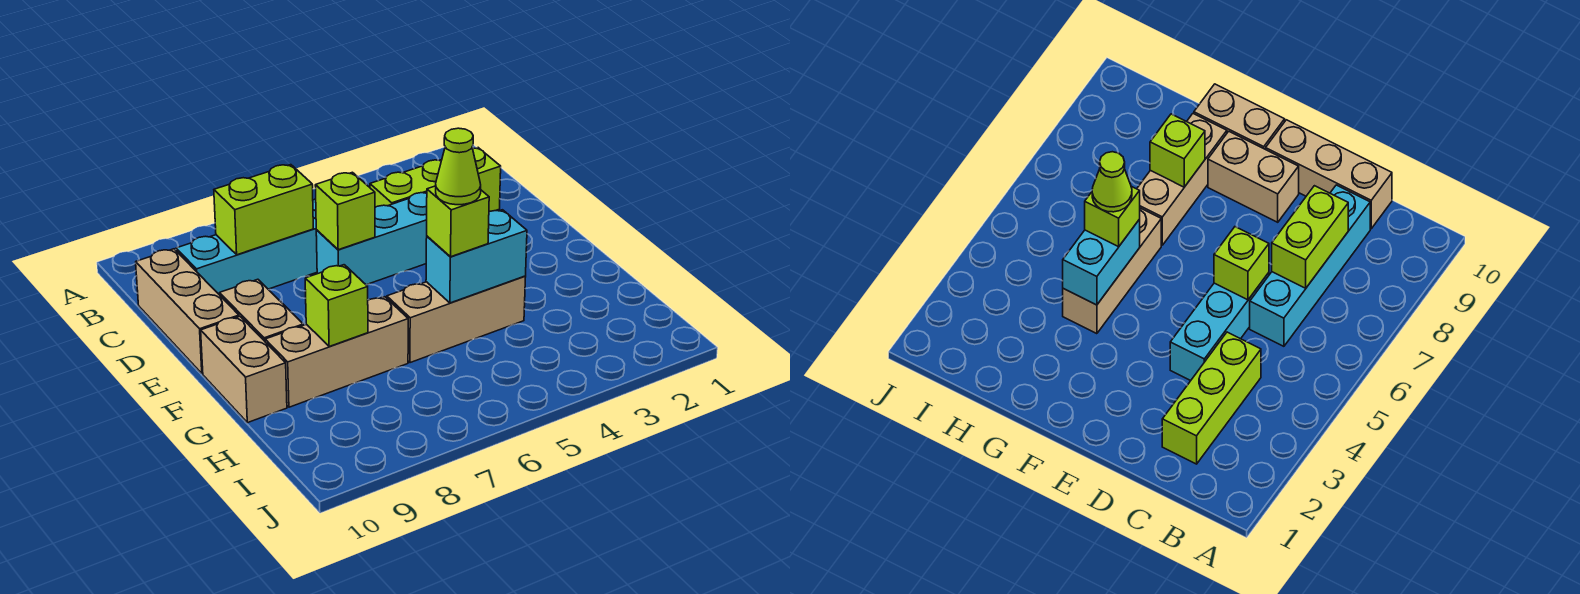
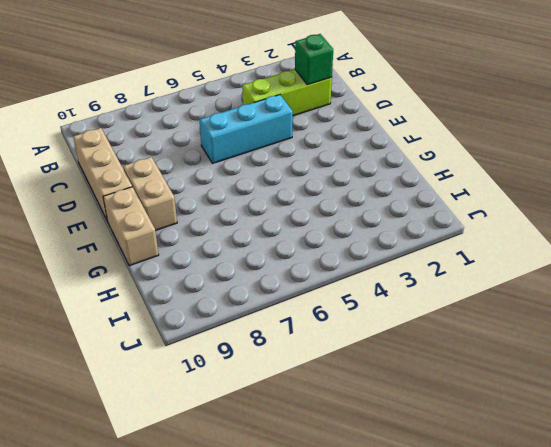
green 1x1 brick [295,34,333,85] -> none
none -> cyan 1x4 brick [176,199,317,295]
none -> tan 1x3 brick [387,276,526,363]
none -> tan 1x3 brick [265,297,408,407]

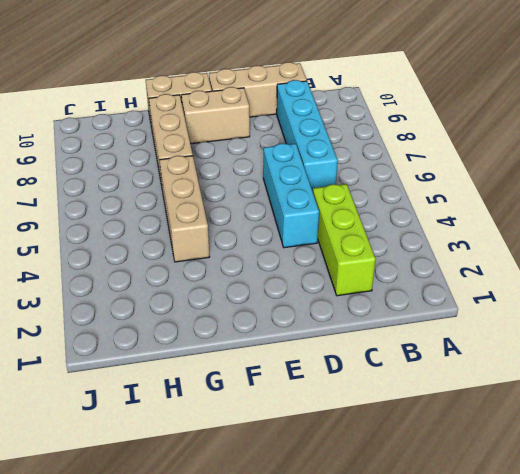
none -> lime 1x2 brick [214,165,313,255]
none -> lime 1x1 brick [315,172,375,250]
none -> cyan 1x2 brick [426,210,527,303]

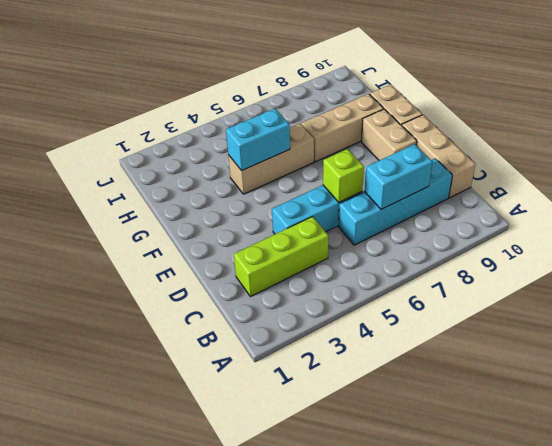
cyan 1x2 brick [364,144,433,209] -> lime 1x2 brick [214,165,313,255]
none -> lime 1x1 brick [305,265,368,347]
none -> lime 1x1 brick [427,186,489,257]
none -> lime 1x1 cone [436,128,481,205]

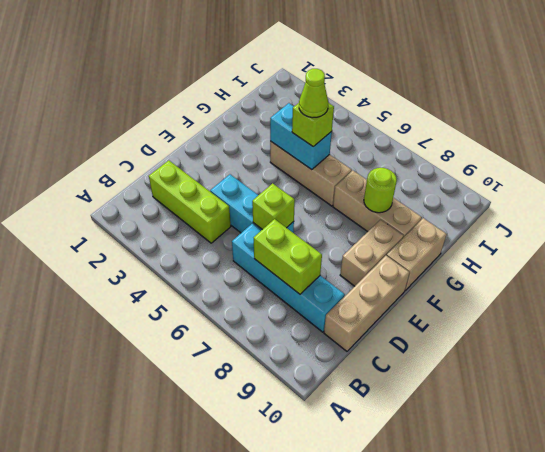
lime 1x1 round brick [364,168,397,213] -> lime 1x1 brick [305,265,368,347]

